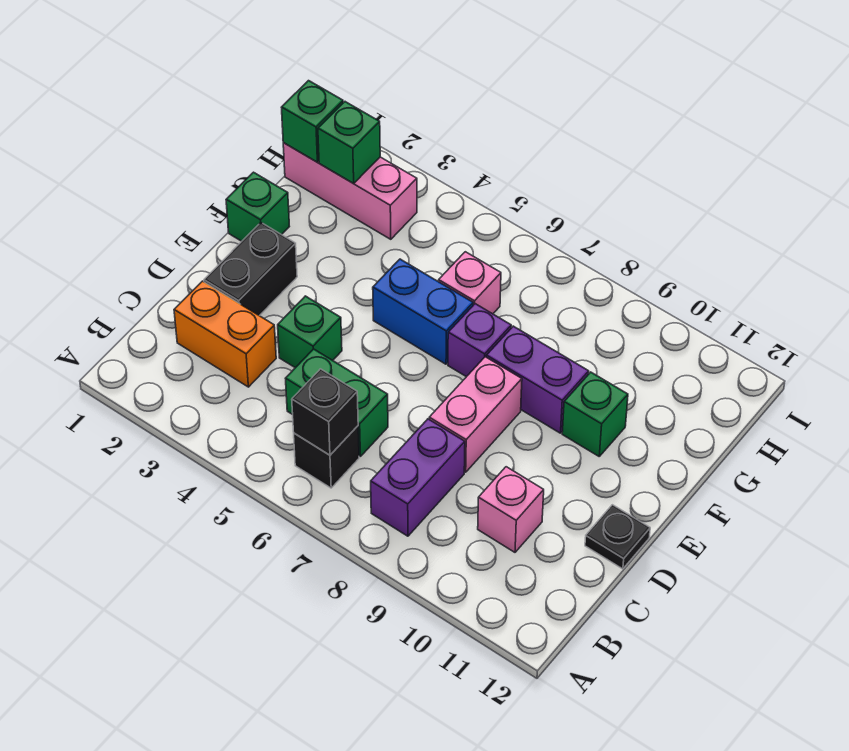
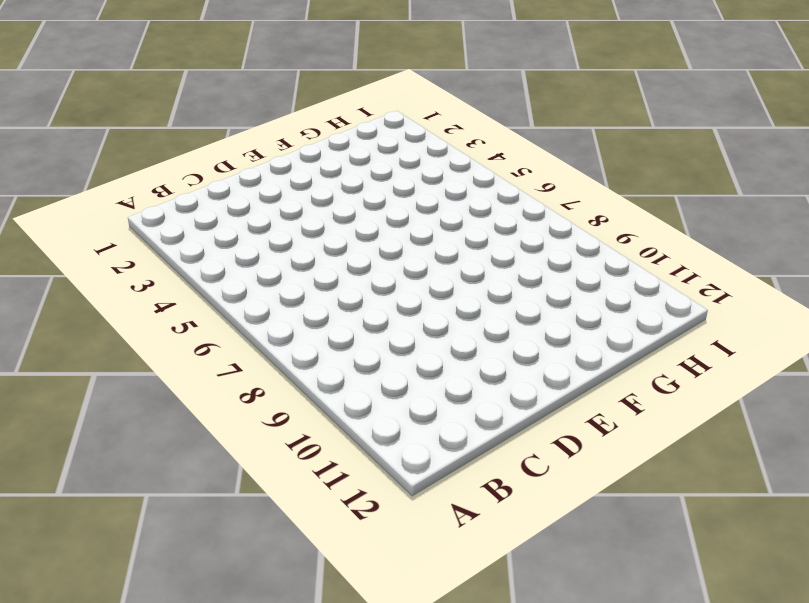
none -> black 1x1 brick [294,426,359,488]
none -> purple 1x2 brick [371,419,465,536]
none -> orange 1x2 brick [174,281,276,387]

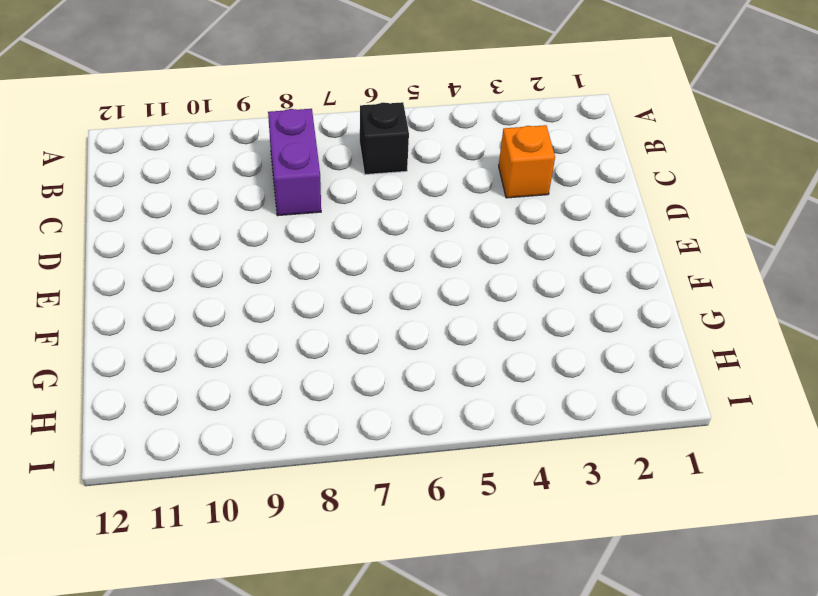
orange 1x1 brick [499,125,555,198] -> orange 1x2 brick [174,281,276,387]
none -> green 1x2 brick [286,349,388,457]
none -> pink 1x1 brick [478,467,544,552]
none -> black 1x2 brick [204,223,297,316]

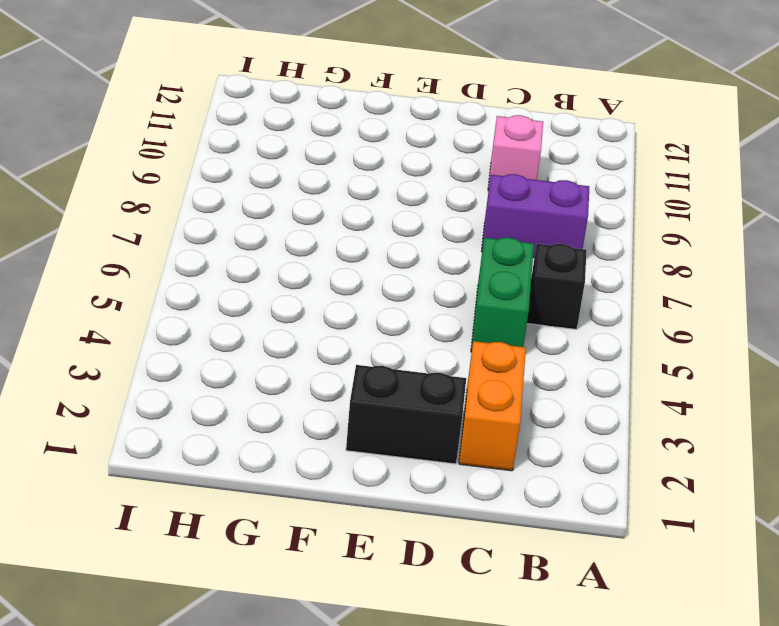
none -> green 1x1 brick [278,296,342,368]
none -> pink 1x2 brick [429,357,522,472]
none -> black 1x1 plate [585,505,650,569]

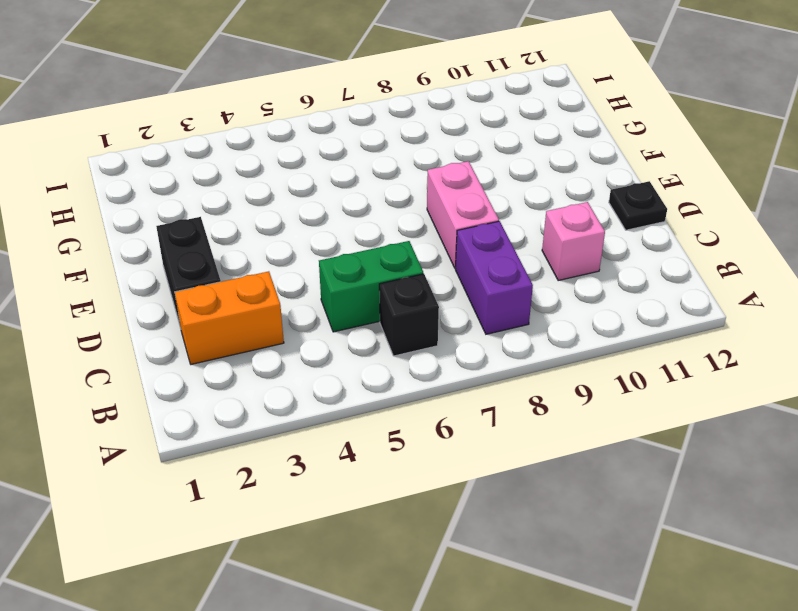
none -> green 1x1 brick [278,296,342,368]
none -> green 1x1 brick [226,172,289,241]
none -> blue 1x2 brick [373,259,473,364]

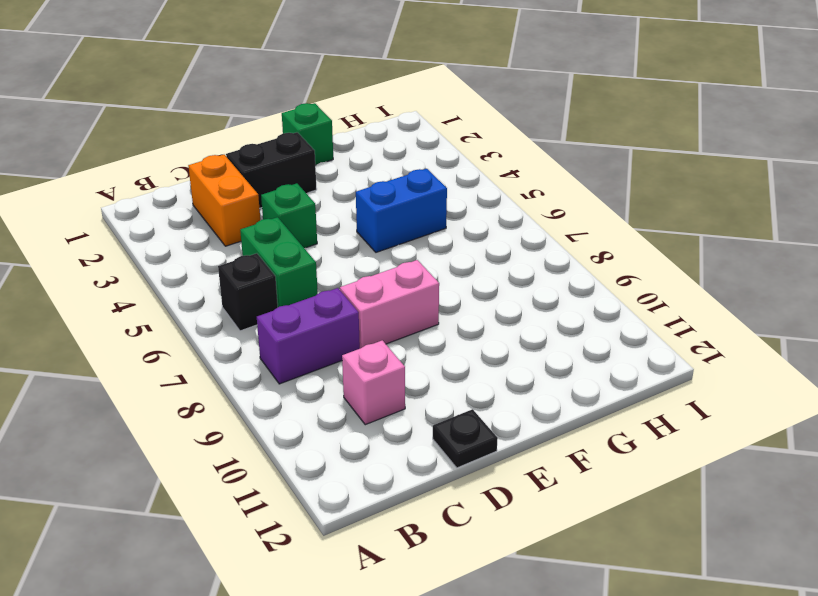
blue 1x2 brick [356,169,447,252] -> blue 1x2 brick turned to [373,259,473,364]
none -> purple 1x1 brick [448,304,511,377]
none -> purple 1x2 brick [486,326,589,433]
none -> green 1x1 brick [562,372,628,456]

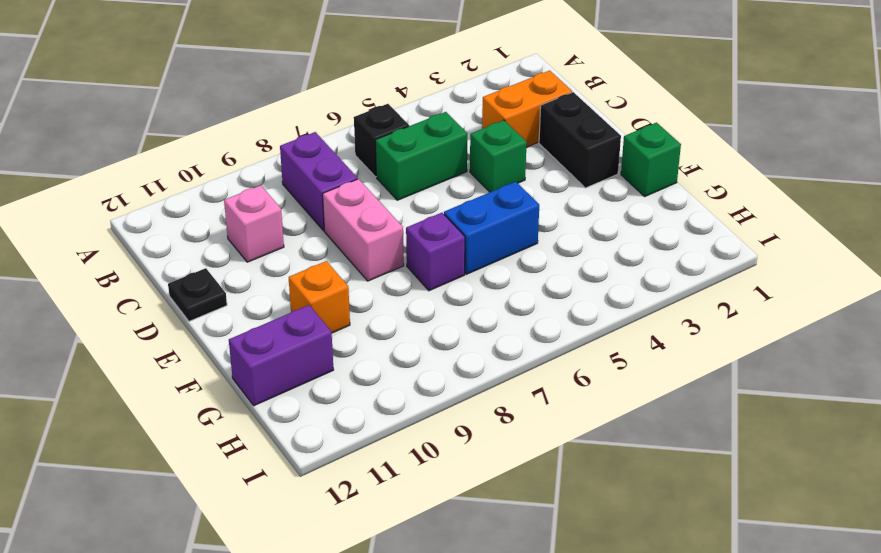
orange 1x1 brick [289,261,350,333] -> green 1x1 brick [562,372,628,456]
purple 1x2 brick [229,305,334,406] -> purple 1x2 brick moved to [486,326,589,433]
none -> pink 1x1 brick [439,252,501,314]
none -> pink 1x3 brick [283,143,417,239]
none -> black 1x1 brick [292,369,358,455]

